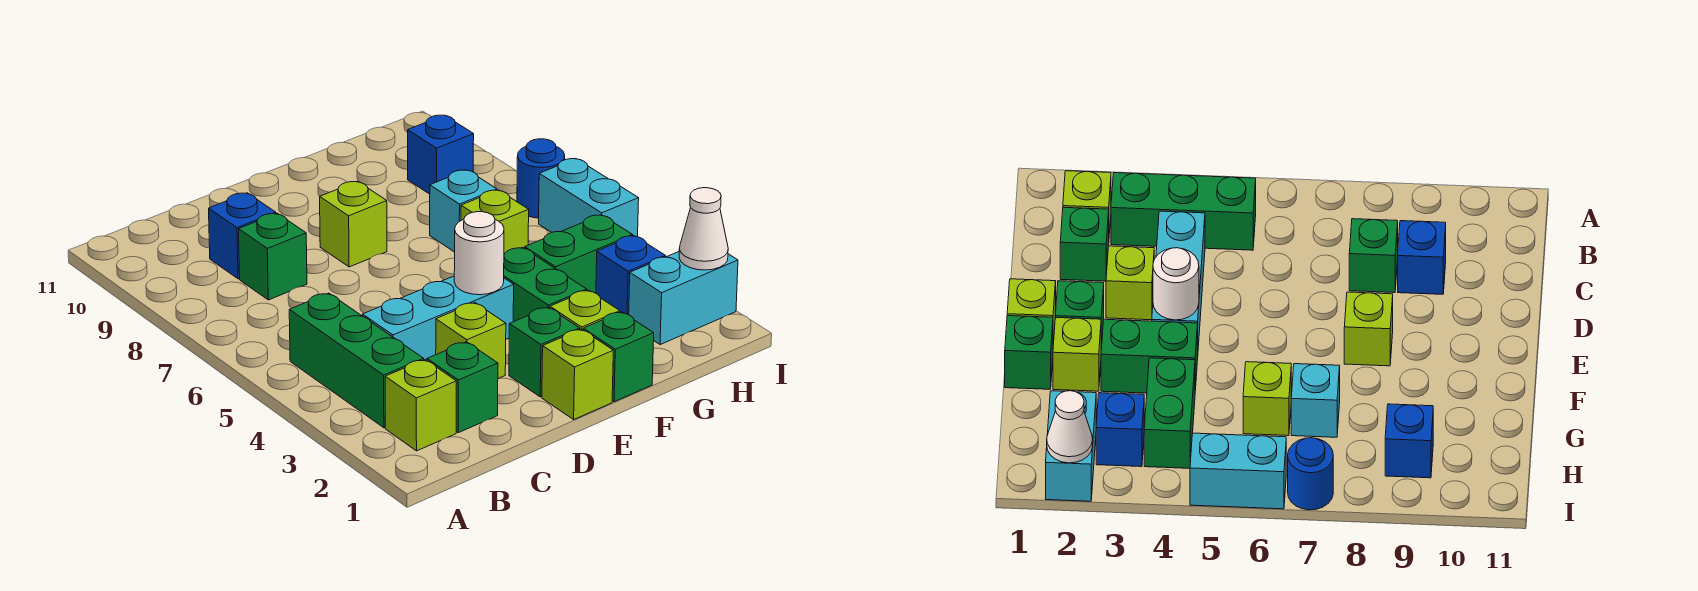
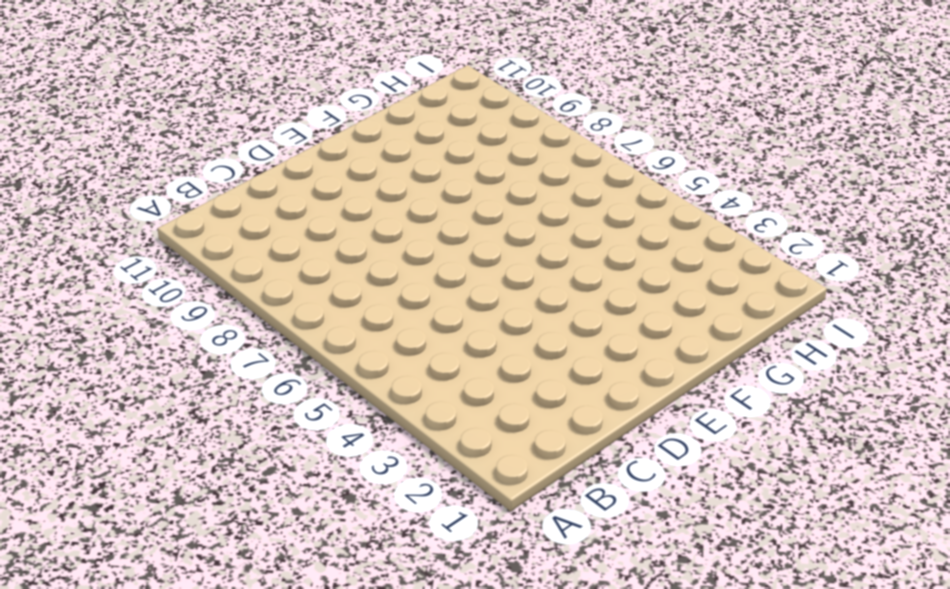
none -> lime 1x1 brick [385,360,456,451]
none -> green 1x3 brick [289,293,424,428]
none -> green 1x1 brick [427,342,498,433]

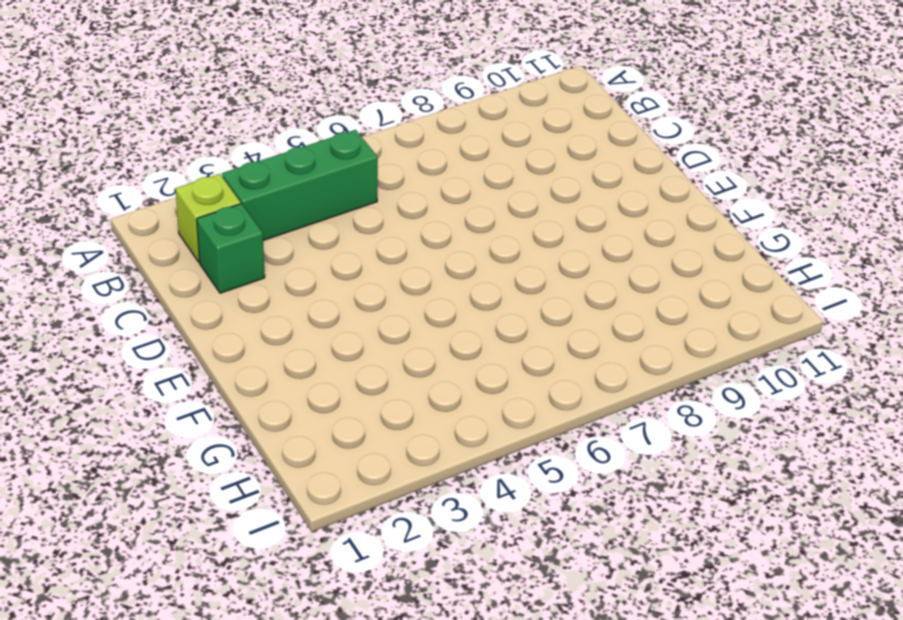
none -> cyan 1x3 brick [363,276,514,360]
none -> green 1x1 brick [239,213,307,300]
none -> blue 1x1 brick [209,193,276,279]

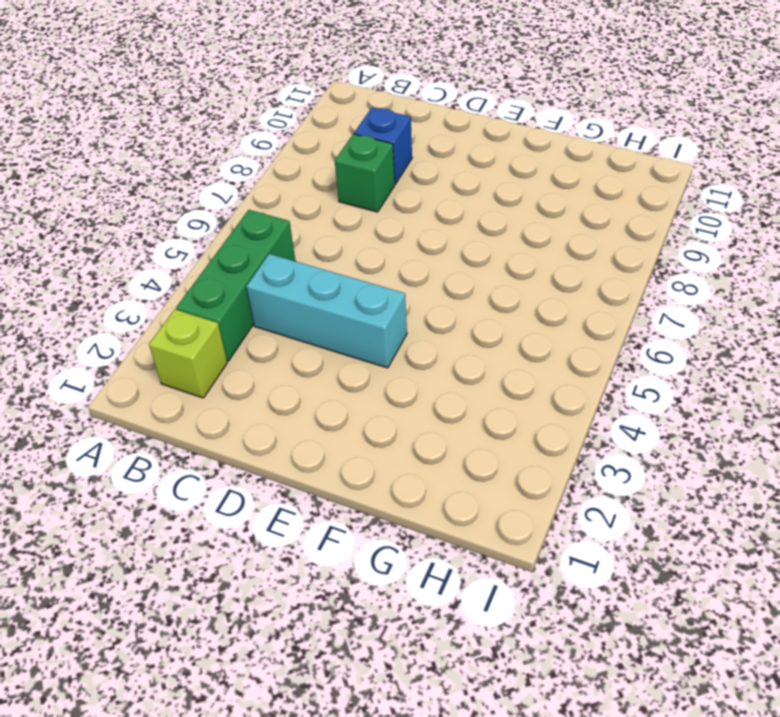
none -> green 1x1 brick [427,342,498,433]
none -> lime 1x1 brick [436,303,506,379]
none -> lime 1x1 brick [542,329,613,419]

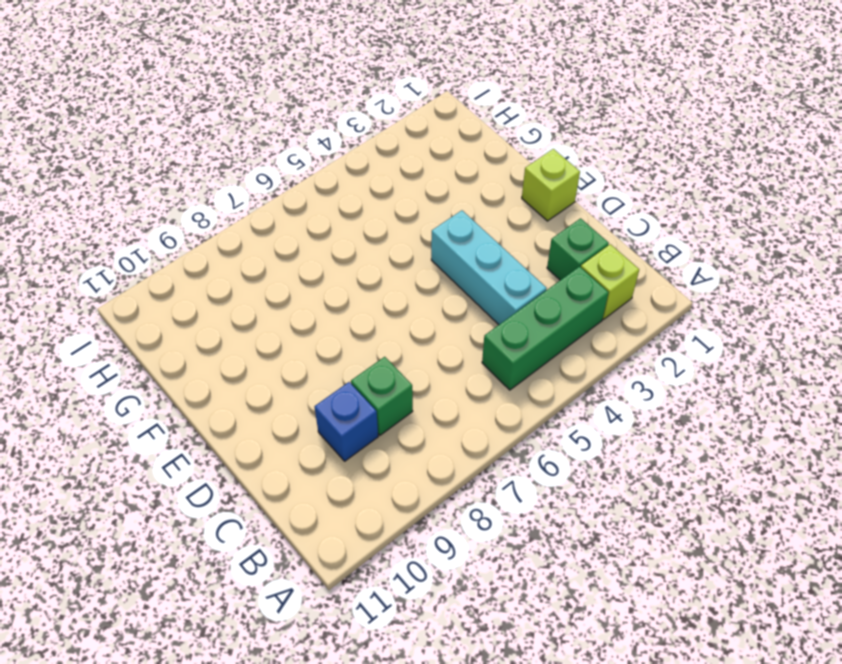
none -> lime 1x1 brick [436,303,506,379]
none -> green 1x1 brick [509,307,580,397]
none -> lime 1x1 brick [320,181,387,267]

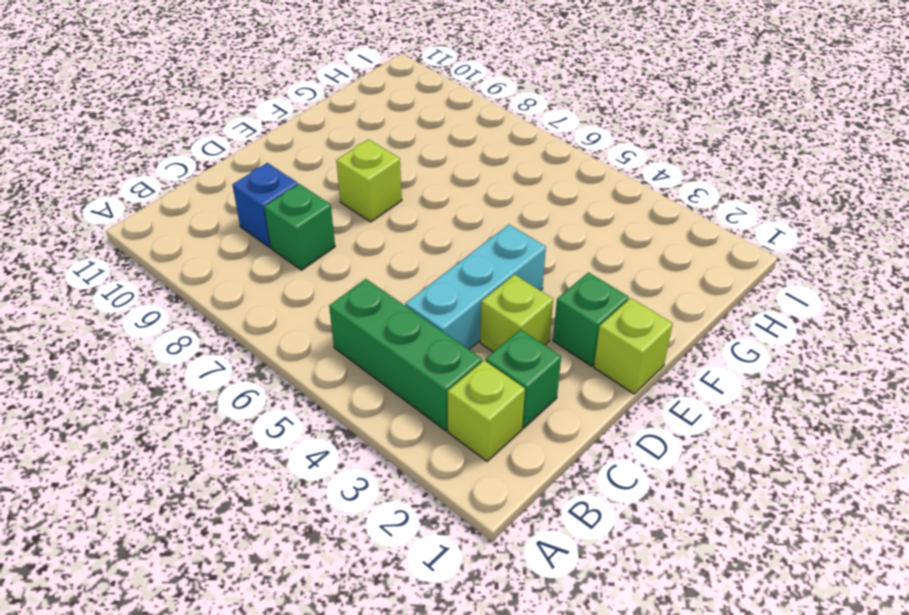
none -> green 1x1 brick [583,312,654,402]
none -> lime 1x1 brick [550,290,620,330]
none -> green 1x2 brick [504,248,587,322]

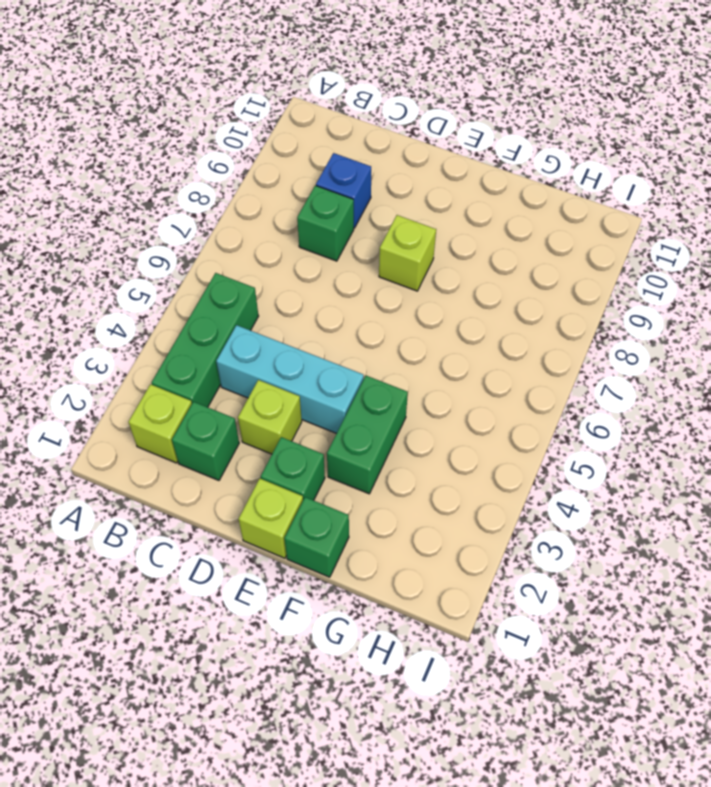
none -> lime 1x1 brick [550,290,620,330]
none -> green 1x2 brick [525,215,633,293]
none -> lime 1x1 brick [461,190,529,254]

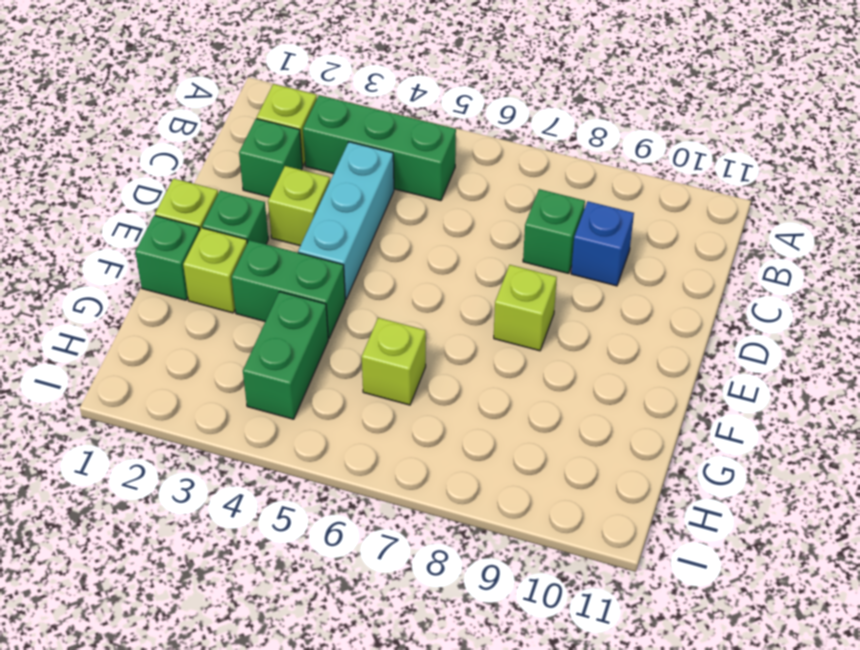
none -> cyan 1x1 brick [430,170,497,252]
none -> cyan 1x2 brick [629,252,738,345]
none -> blue 1x1 brick [596,236,666,315]

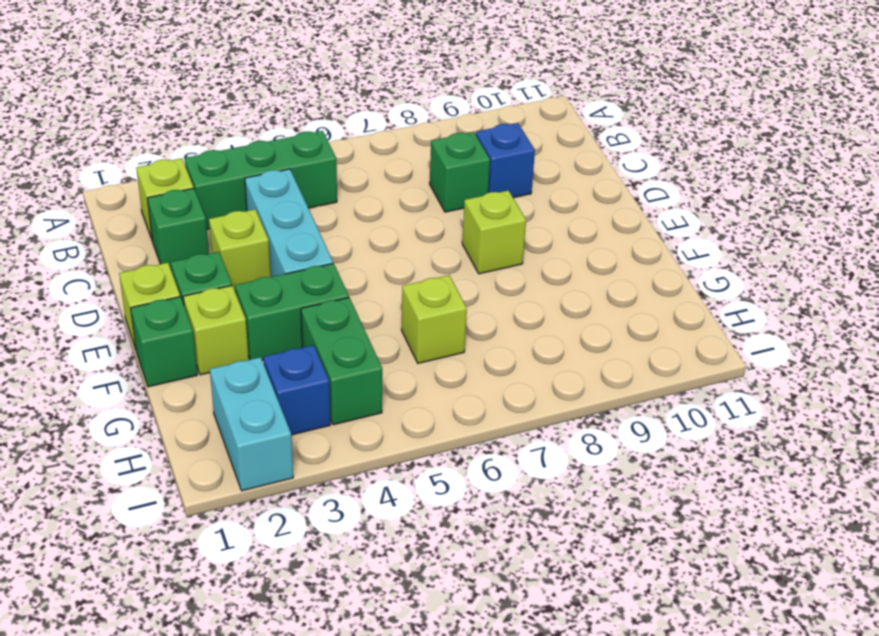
none -> cyan 1x1 brick [430,170,497,252]
none -> blue 1x1 brick [408,115,474,194]
none -> cyan 1x2 brick [539,159,639,237]

